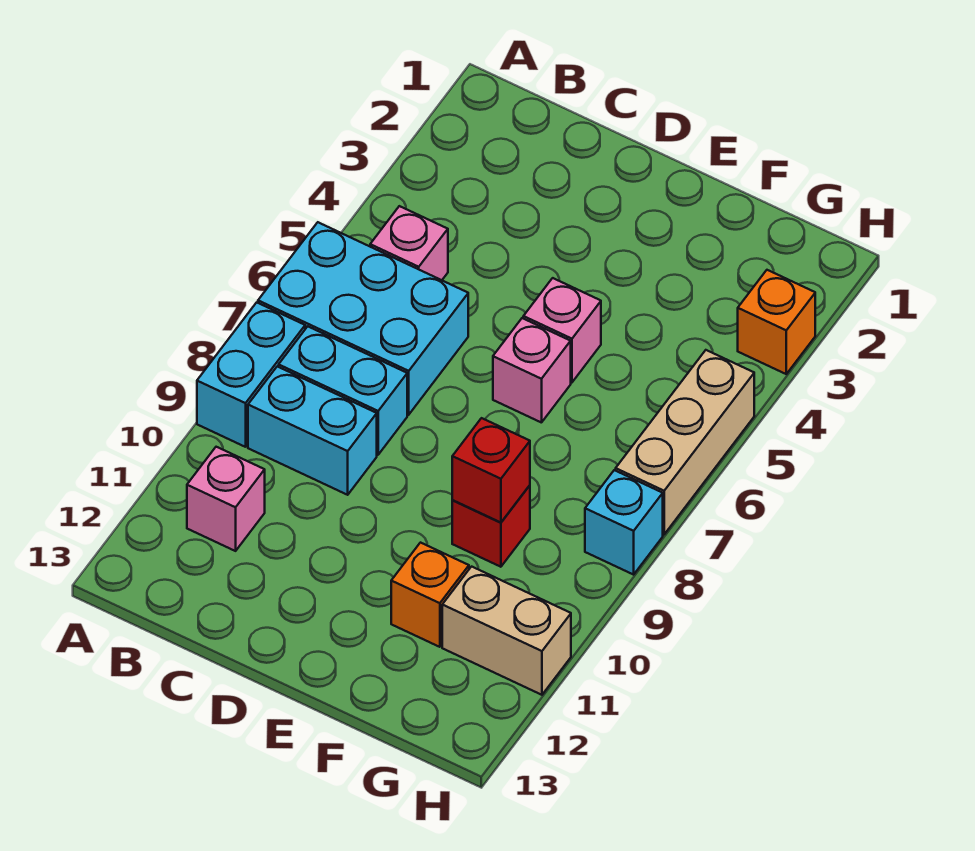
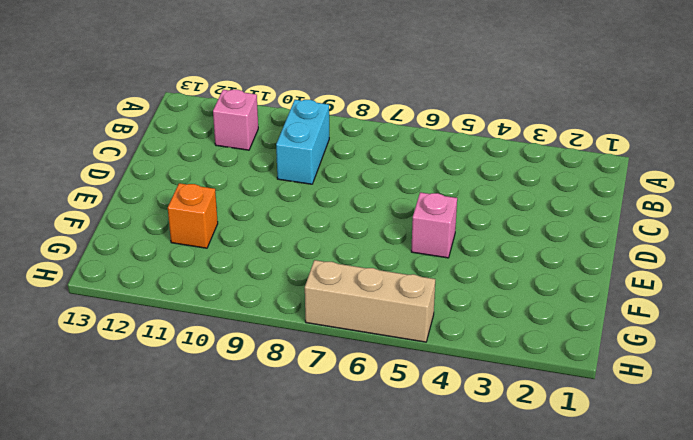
none -> cyan 2x3 brick [258,222,468,415]
none -> cyan 1x2 brick [197,302,305,447]
none -> pink 1x1 brick [370,206,448,280]

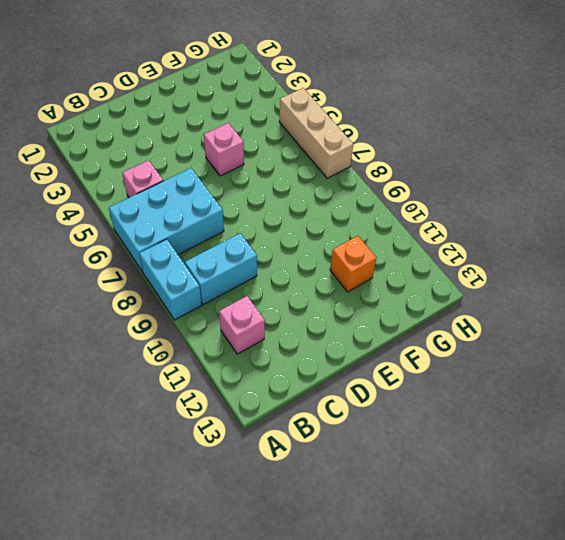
none -> cyan 1x2 brick [279,327,407,455]
none -> pink 1x1 brick [493,318,571,423]
none -> red 1x1 brick [452,485,530,567]

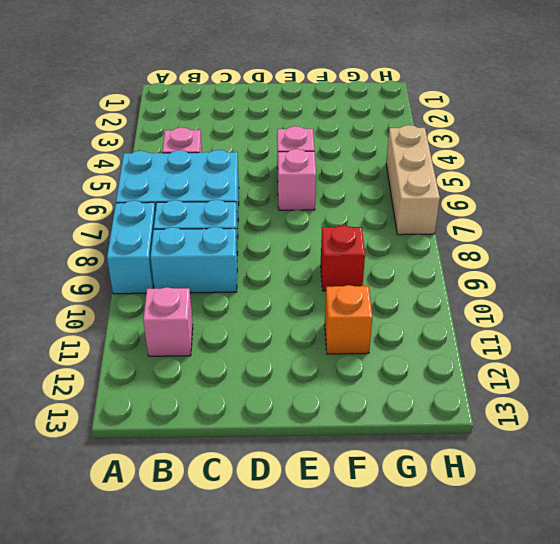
none -> tan 1x2 brick [442,567,571,695]
none -> orange 1x1 brick [738,270,815,374]
none -> cyan 1x1 brick [585,470,663,575]

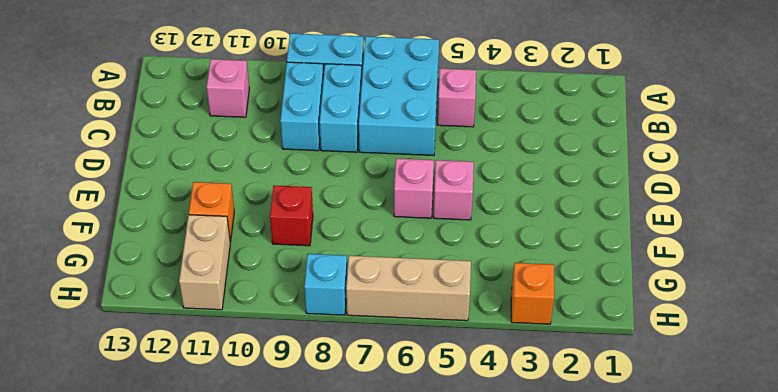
none -> red 1x1 brick [452,418,530,522]

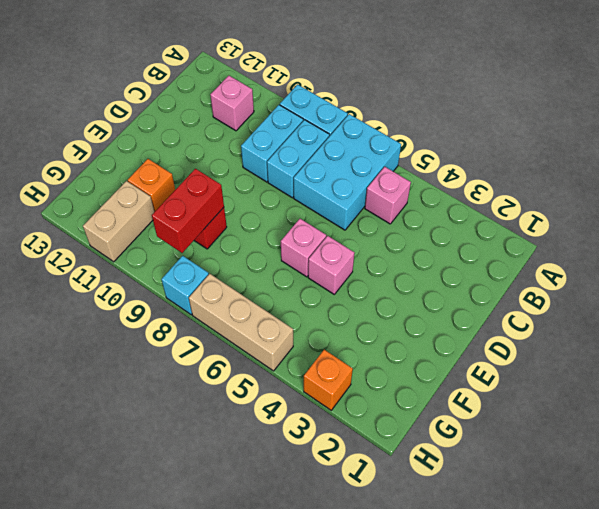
red 1x2 brick [152,169,224,253] -> red 1x1 brick [452,418,530,522]

